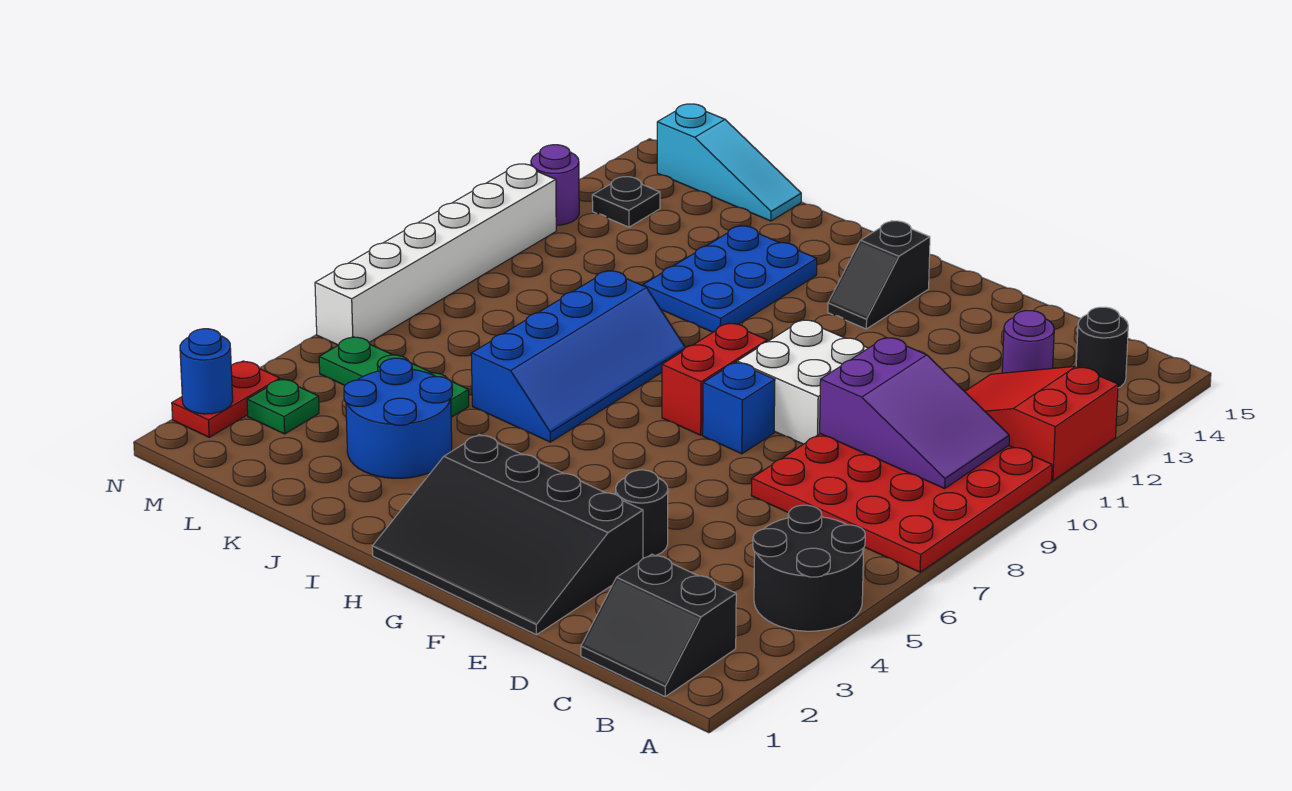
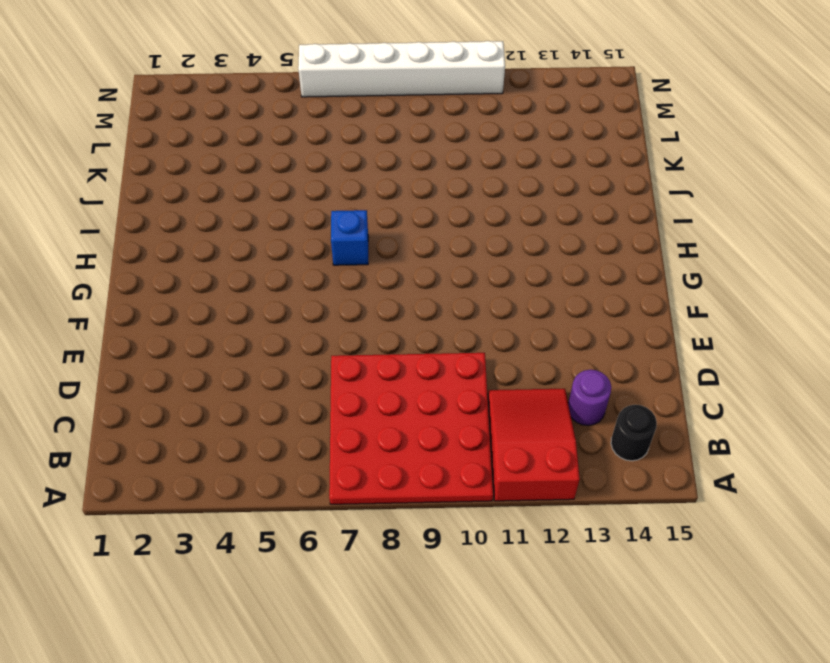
blue 1x1 brick [331,210,368,265] -> blue 1x1 brick moved to [703,362,775,454]
none -> black 2x2 round brick [753,505,865,631]
none -> black 2x2 slope [581,554,736,696]
none -> black 3x4 slope [372,435,643,635]

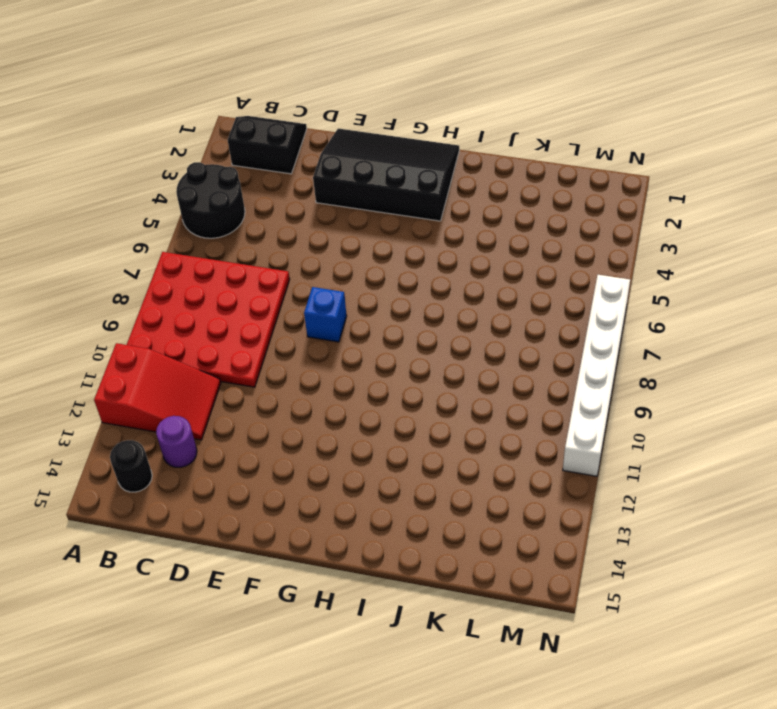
none -> black 1x1 round brick [616,470,668,558]
none -> white 2x2 brick [737,320,868,444]
none -> red 1x2 brick [662,323,767,435]

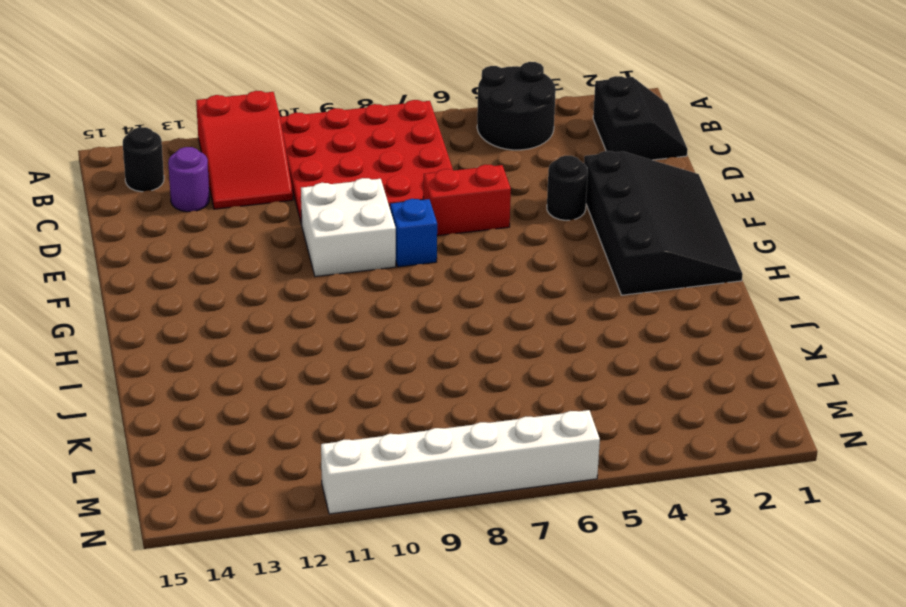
red 1x2 brick [423,164,511,236] -> red 1x2 brick moved to [662,323,767,435]
none -> black 1x2 slope [828,221,930,329]
none -> blue 2x4 slope [471,271,685,442]
none -> blue 2x3 plate [643,226,817,332]

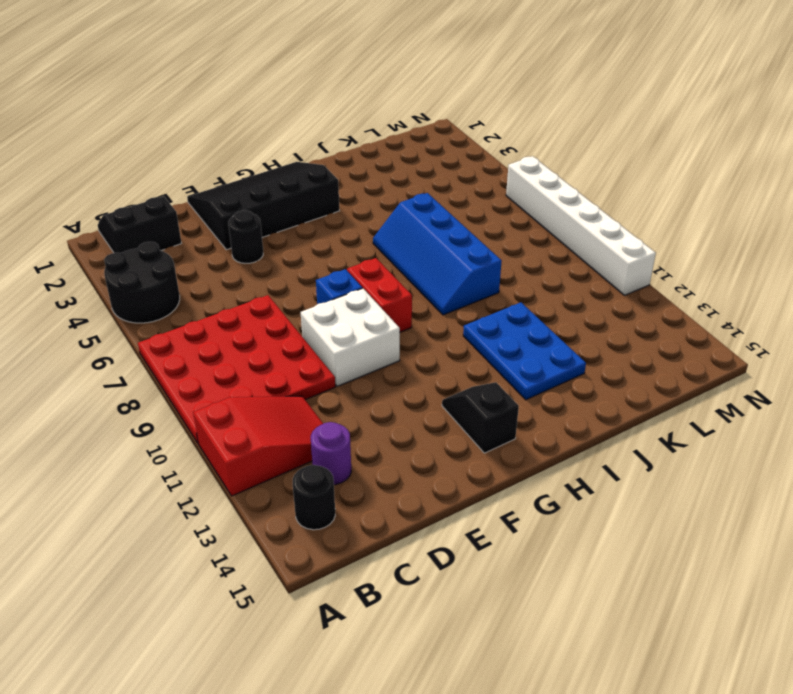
none -> blue 2x2 round brick [344,358,452,478]
none -> green 1x3 plate [319,337,469,417]
none -> cyan 1x3 slope [657,104,801,221]

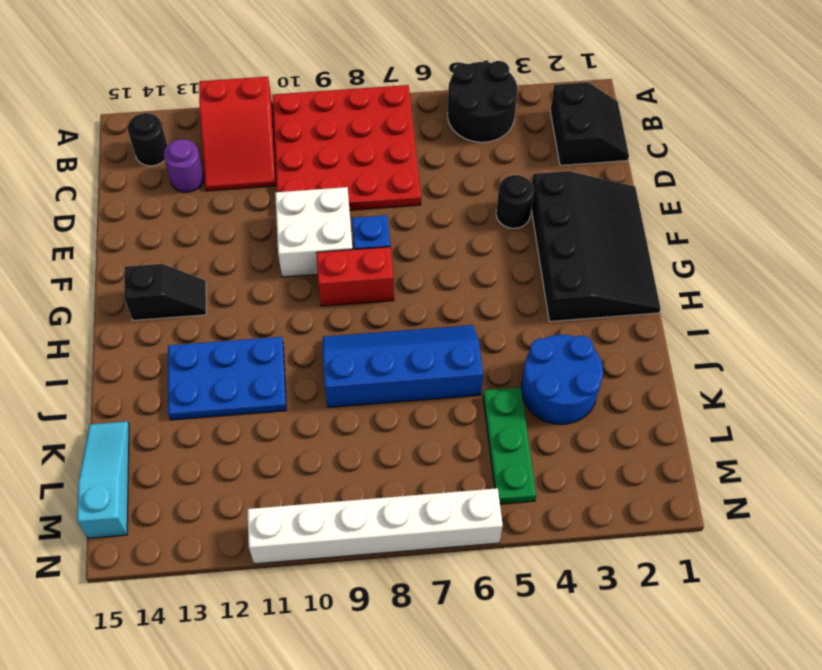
none -> green 1x1 plate [247,379,319,434]
none -> black 1x1 plate [592,177,660,227]
none -> red 1x2 plate [172,361,280,437]

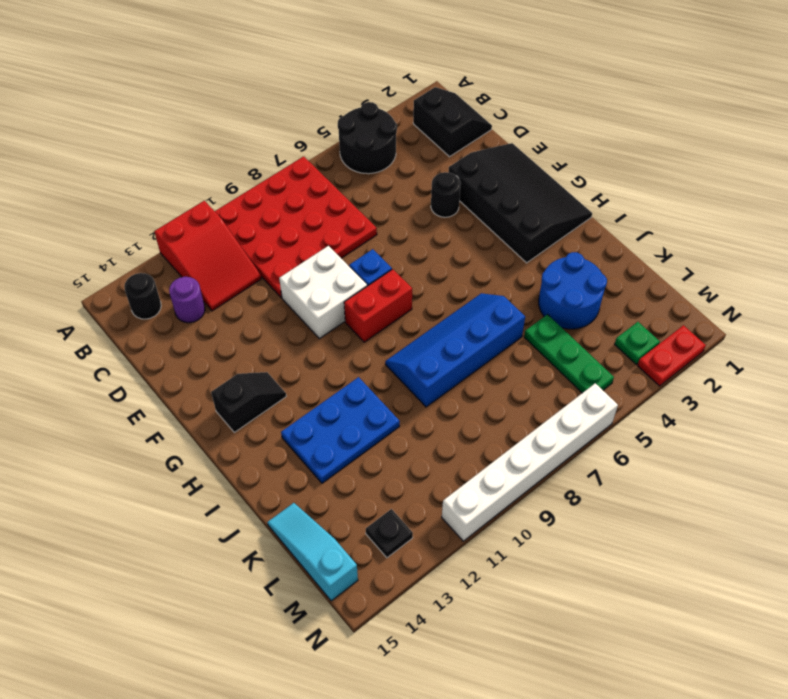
none -> purple 1x1 round brick [531,145,579,225]
none -> purple 2x3 slope [820,337,1009,488]
none -> blue 1x1 round brick [180,329,233,414]

